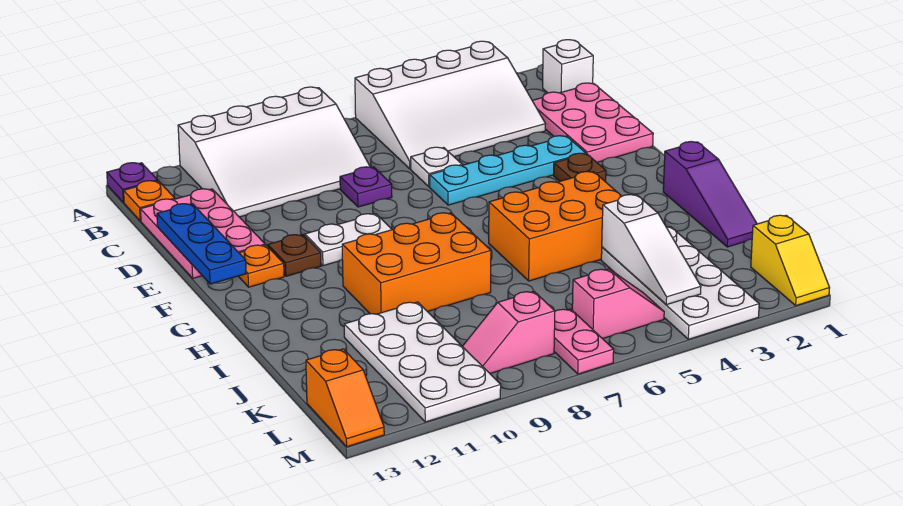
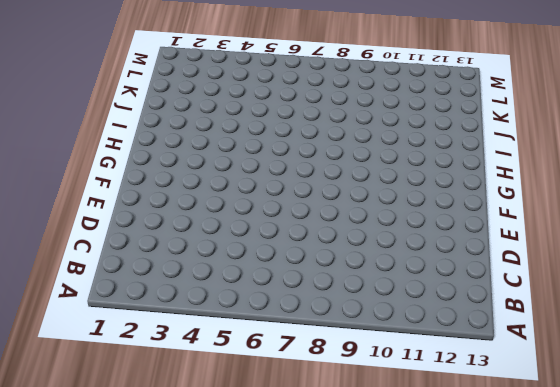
none -> white 3x4 slope [355,41,546,169]
none -> white 3x4 slope [178,87,370,217]
none -> purple 1x1 plate [107,163,158,203]

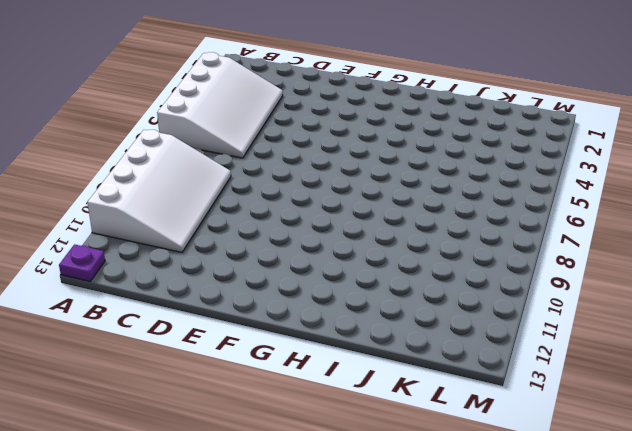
none -> white 1x1 brick [543,40,593,93]
none -> orange 1x1 plate [124,181,175,221]
none -> pink 2x3 plate [532,83,653,162]

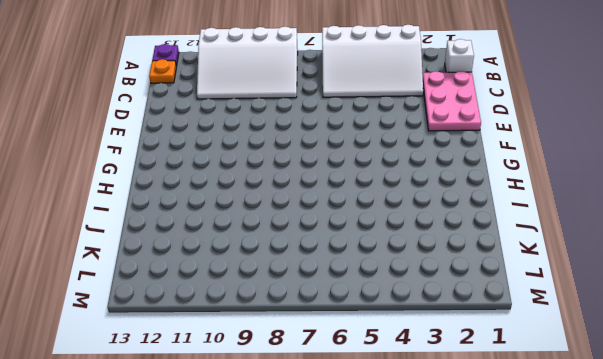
none -> pink 2x3 plate [140,189,265,278]
none -> white 1x1 plate [411,147,462,187]
none -> purple 1x1 plate [340,167,392,207]

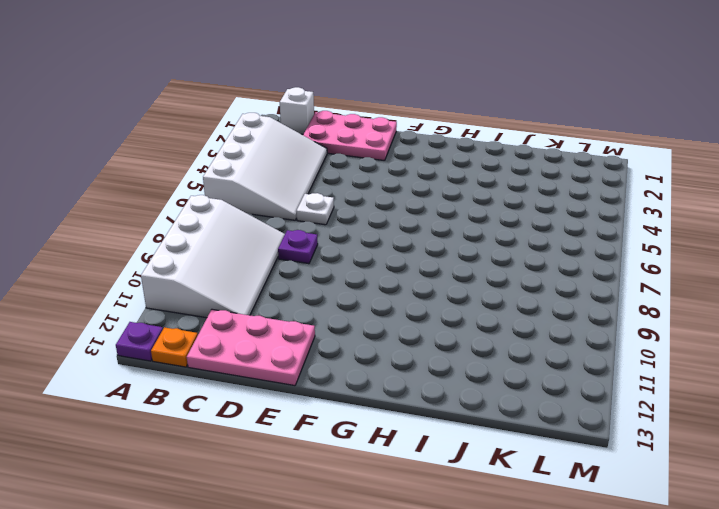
none -> cyan 1x4 plate [430,136,586,205]
none -> brown 1x1 plate [554,153,606,182]
none -> white 1x2 plate [305,214,392,266]

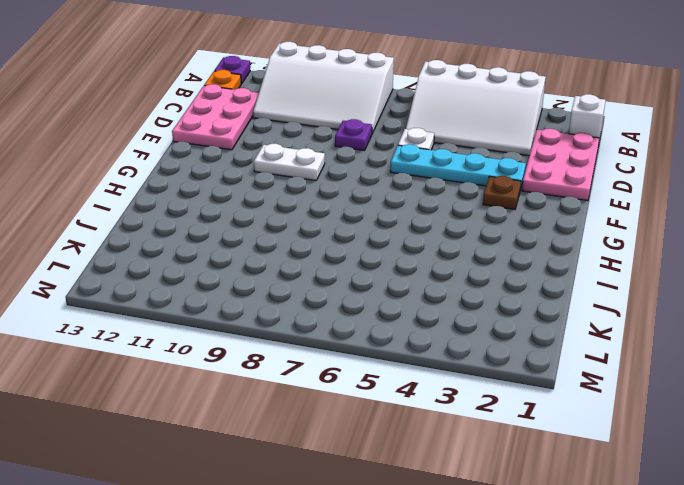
none -> brown 1x1 plate [268,235,321,276]
none -> orange 1x1 plate [238,245,284,287]
none -> purple 1x3 slope [663,142,757,247]

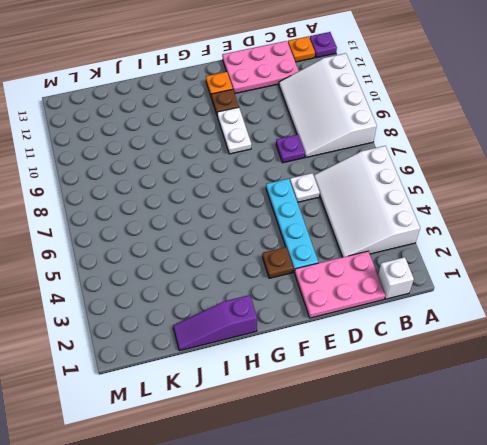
none -> orange 2x3 brick [489,171,622,281]
none -> orange 2x3 brick [342,213,491,314]
none -> white 2x4 plate [601,227,759,339]

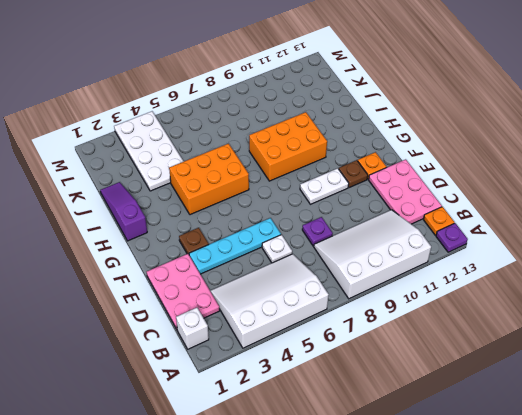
none -> white 2x4 plate [344,302,501,422]
none -> yellow 1x2 slope [751,215,829,306]
none -> pink 1x2 slope [572,269,664,339]

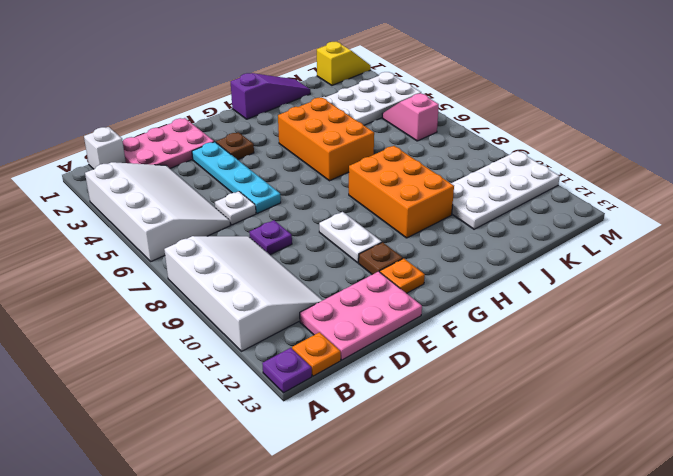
none -> pink 1x2 plate [554,309,614,374]
none -> pink 1x2 slope [462,291,555,373]
none -> orange 1x2 slope [306,349,384,447]

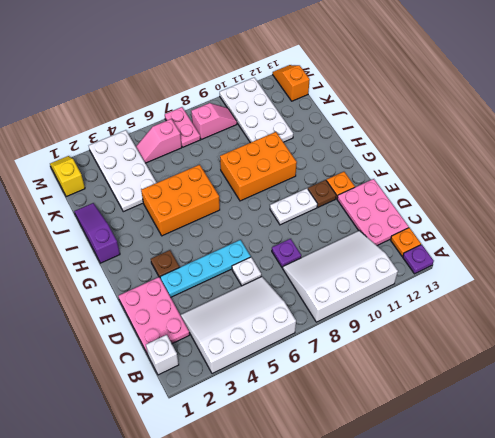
none -> blue 1x3 plate [157,204,246,284]
none -> white 1x3 slope [602,195,701,305]

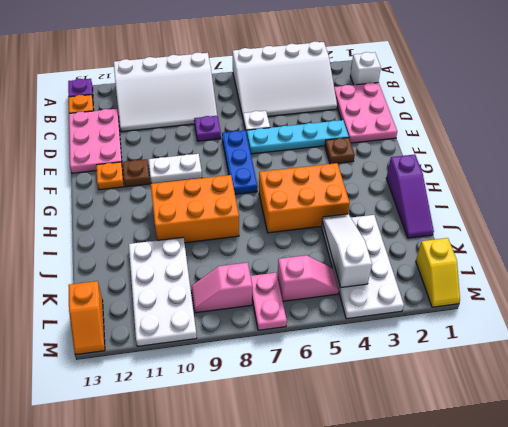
blue 1x3 plate [222,130,258,194] -> blue 1x3 plate moved to [157,204,246,284]
white 1x3 slope [322,214,372,287] -> white 1x3 slope turned to [602,195,701,305]

